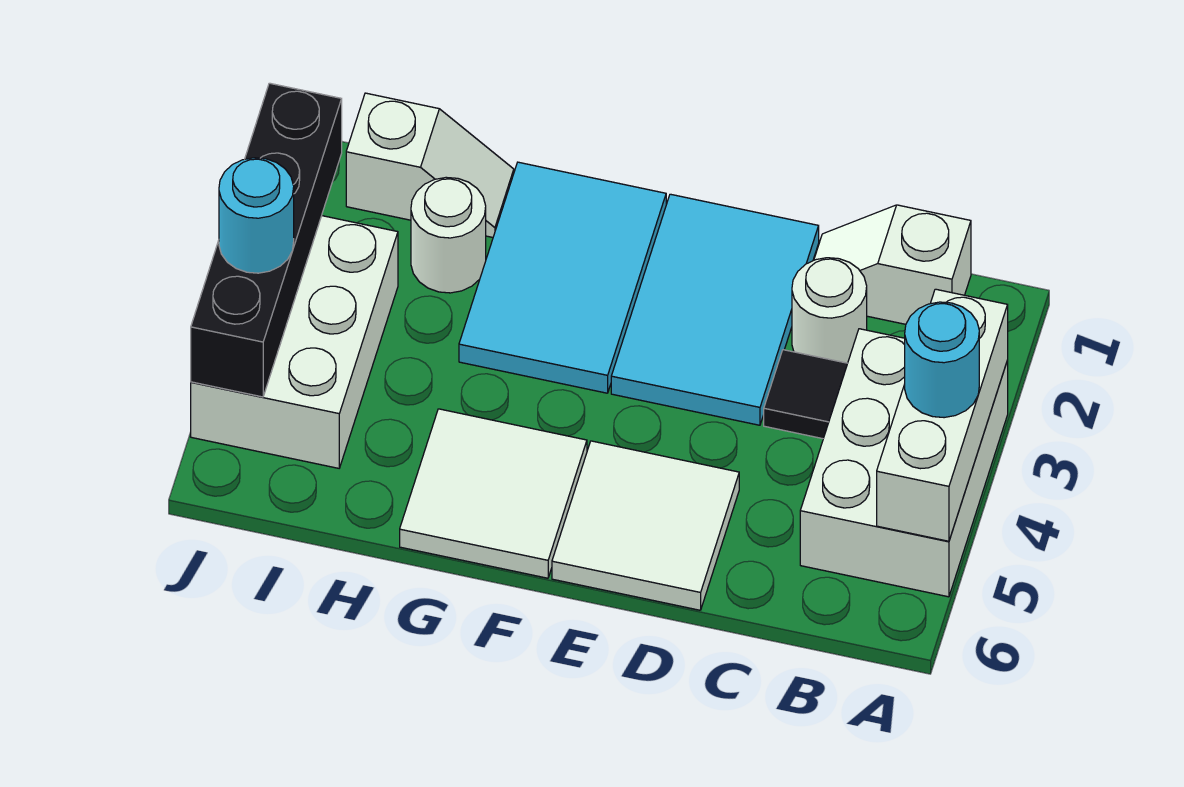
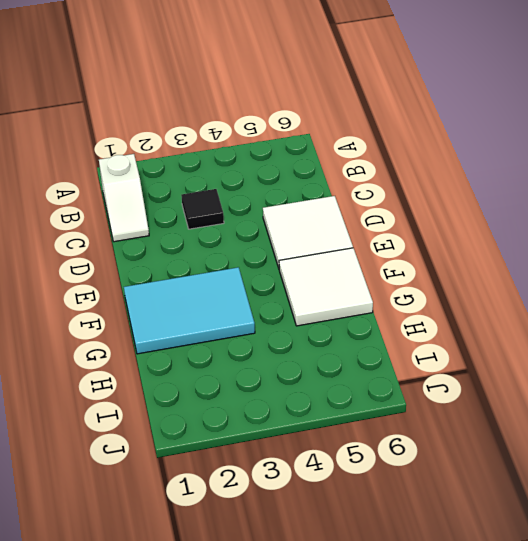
none -> white 2x3 brick [800,329,1008,597]
none -> white 1x1 round brick [792,258,867,363]
none -> cyan 2x3 tile [611,194,819,425]

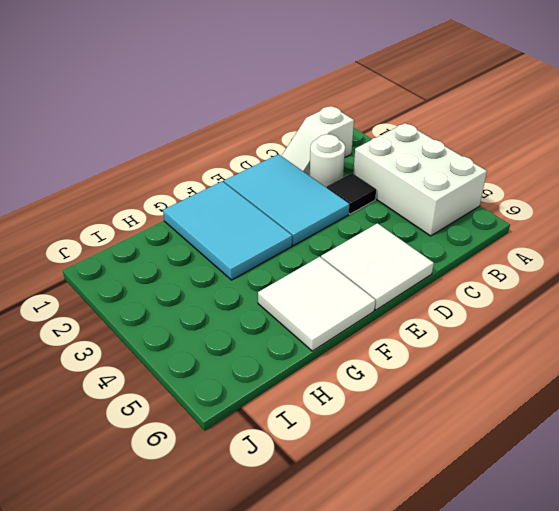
none -> white 1x2 slope [346,93,514,237]
none -> white 1x1 round brick [411,177,486,293]
none -> white 2x3 brick [191,216,398,468]

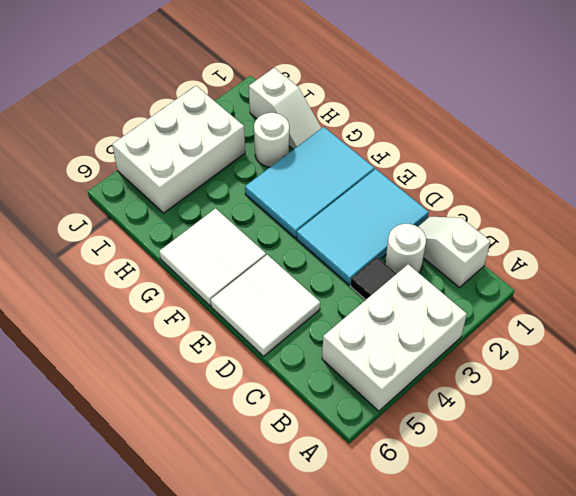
none -> white 1x3 brick [877,289,1008,541]
none -> black 1x4 brick [191,83,342,397]
none -> cyan 1x1 round brick [905,302,979,418]

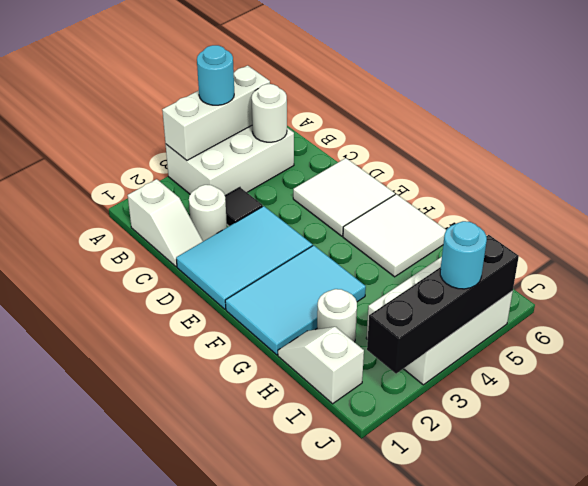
white 1x1 round brick [252,84,287,142] -> none

